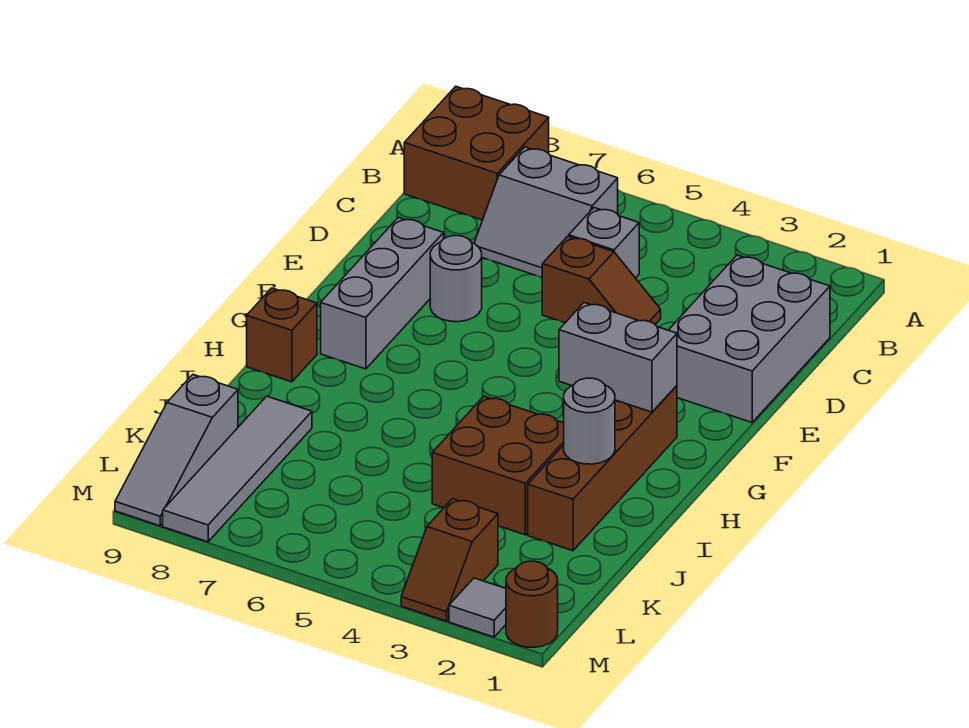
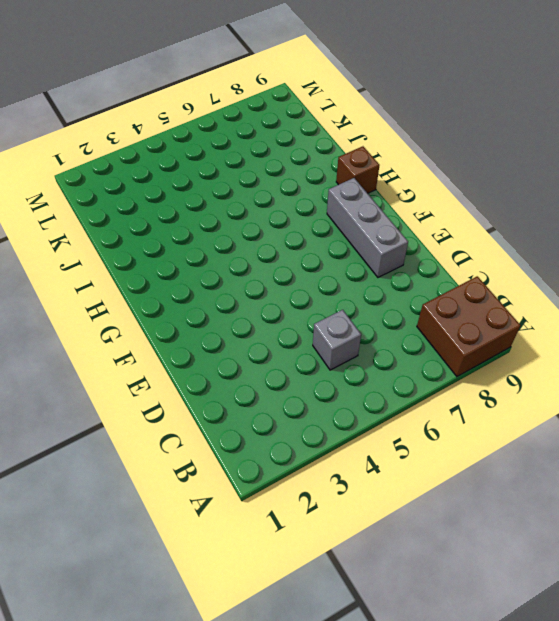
none -> grey 2x2 slope [474,147,618,277]
none -> grey 2x3 brick [669,255,830,422]
none -> brown 1x2 slope [542,236,661,324]

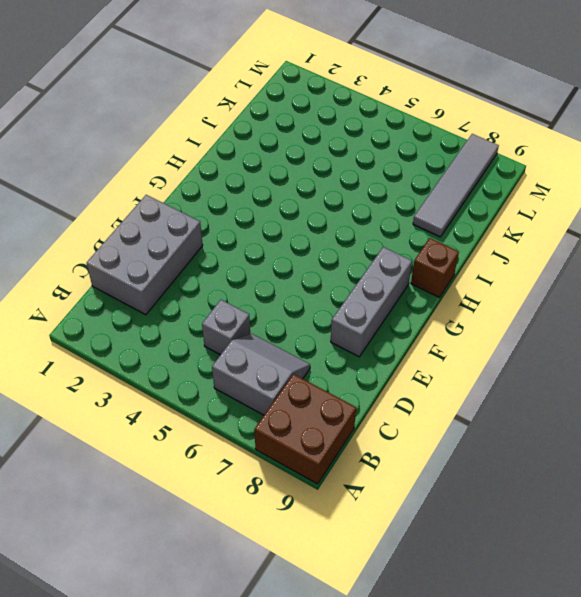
none -> brown 1x2 slope [542,236,661,324]
none -> grey 1x1 round brick [430,236,482,322]
none -> brown 1x4 brick [528,386,677,551]

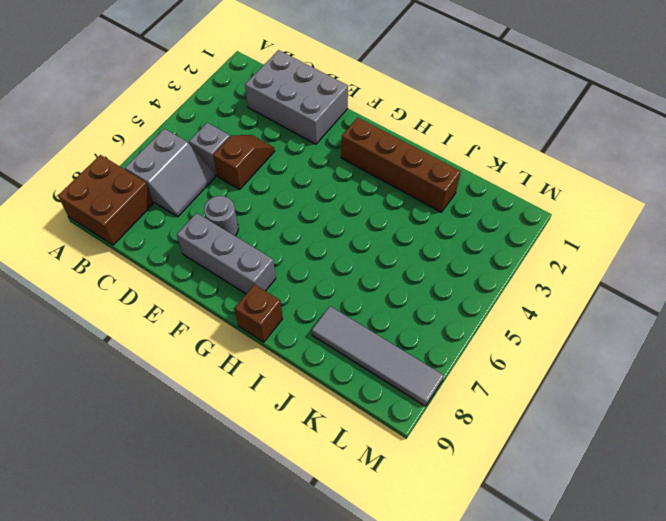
none -> brown 2x2 brick [432,396,564,535]
none -> grey 1x3 slope [115,375,238,526]
none -> brown 1x2 slope [401,499,498,621]

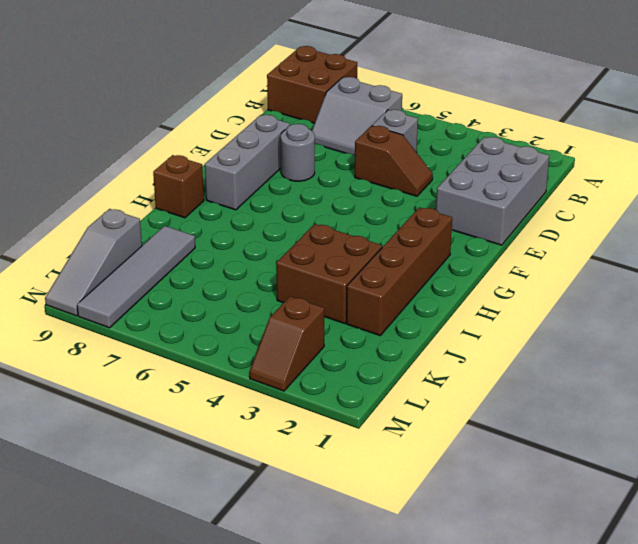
none -> brown 1x1 round brick [506,561,558,647]
none -> grey 1x1 tile [449,578,506,637]
none -> grey 1x2 brick [559,303,677,412]

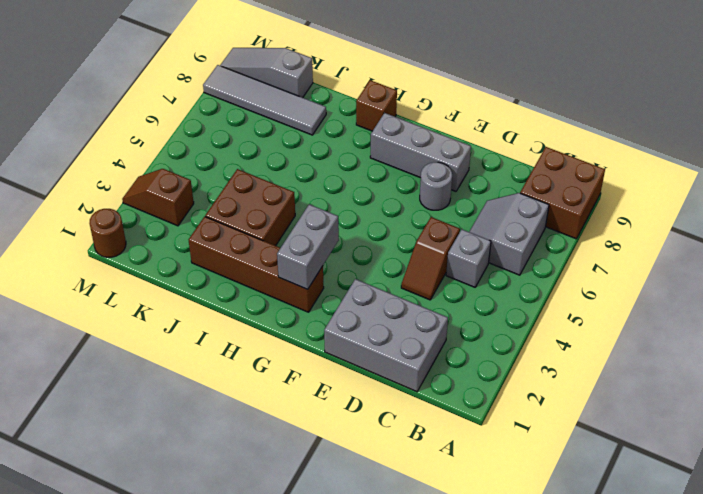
none -> grey 1x1 tile [449,578,506,637]
none -> grey 1x1 round brick [564,378,615,464]

